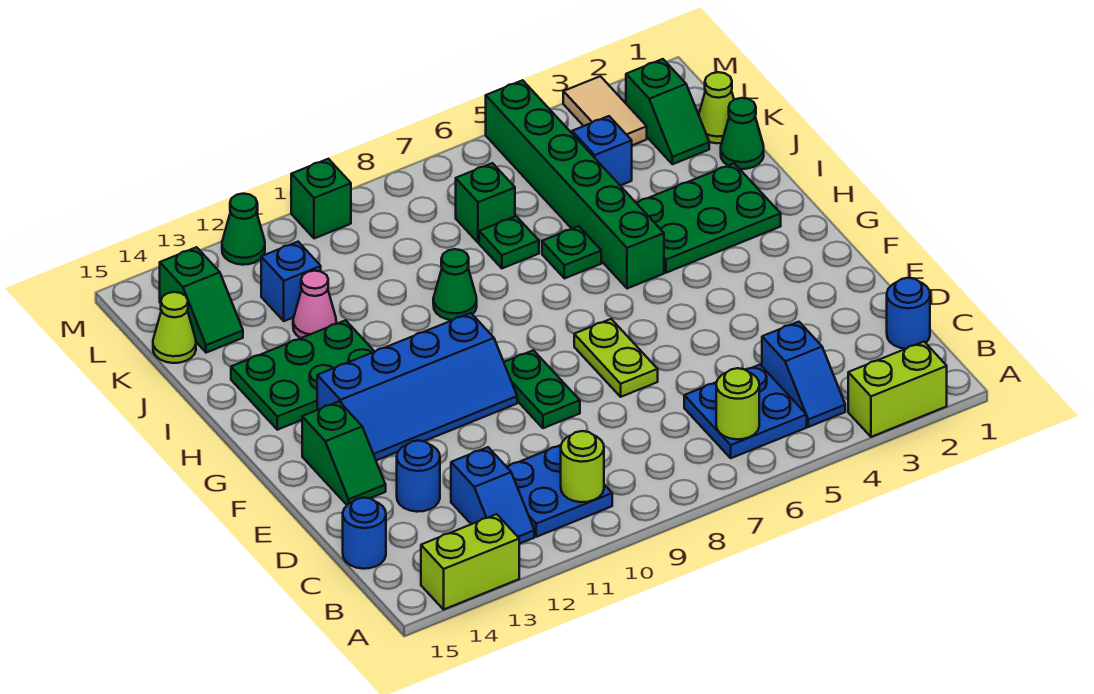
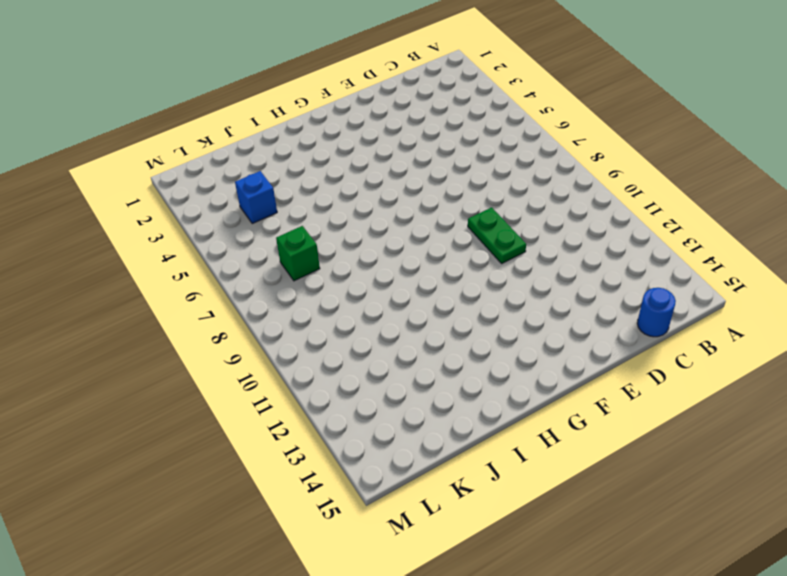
green 1x2 plate [468,207,526,263] -> green 1x2 plate turned to [504,350,580,428]
none -> lime 1x2 brick [848,342,947,437]
none -> lime 1x2 brick [421,514,519,609]
none -> blue 1x2 slope [762,322,845,427]
none -> blue 2x2 plate [684,365,807,458]

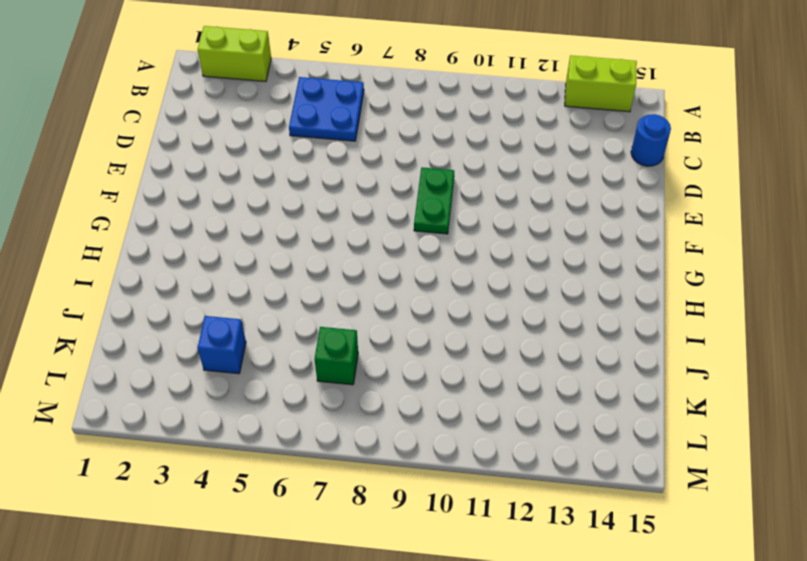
none -> blue 1x2 slope [762,322,845,427]
none -> blue 2x2 plate [507,445,612,537]
none -> blue 1x2 slope [451,447,534,544]
none -> blue 1x1 round brick [887,278,930,349]

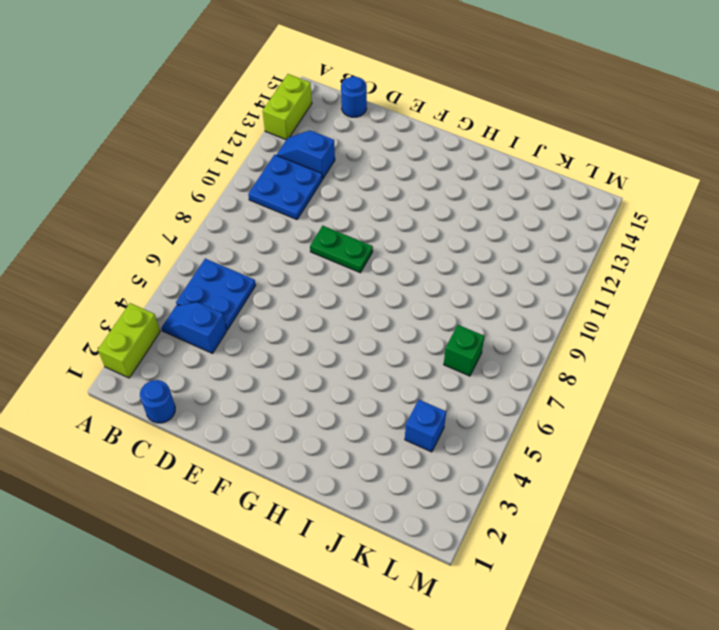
none -> blue 1x1 round brick [397,440,440,512]
none -> lime 1x2 plate [574,319,658,397]
none -> green 1x2 slope [302,402,386,505]
none -> blue 2x4 slope [317,313,517,460]

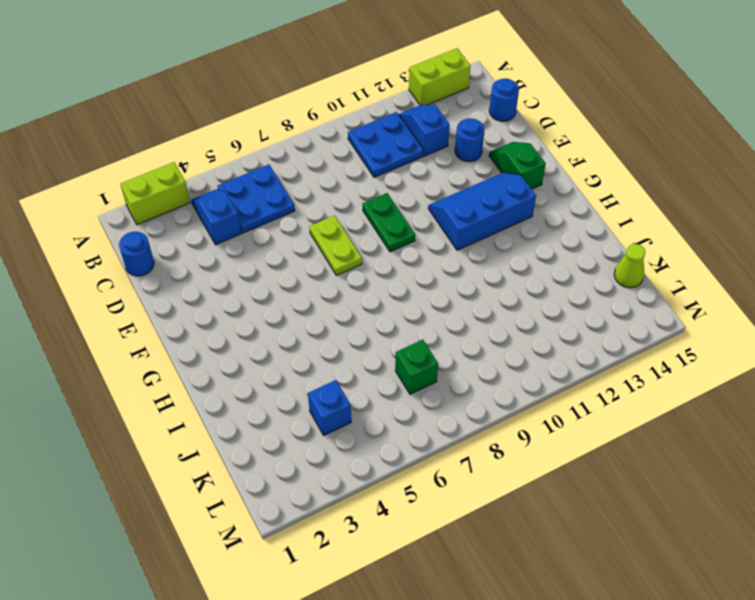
blue 2x3 slope [428,172,536,250] -> blue 2x4 slope [317,313,517,460]
none -> green 2x3 plate [637,163,781,273]
none -> green 1x6 brick [486,80,664,288]
none -> green 2x3 plate [231,320,375,430]
none -> green 1x1 plate [542,226,601,279]

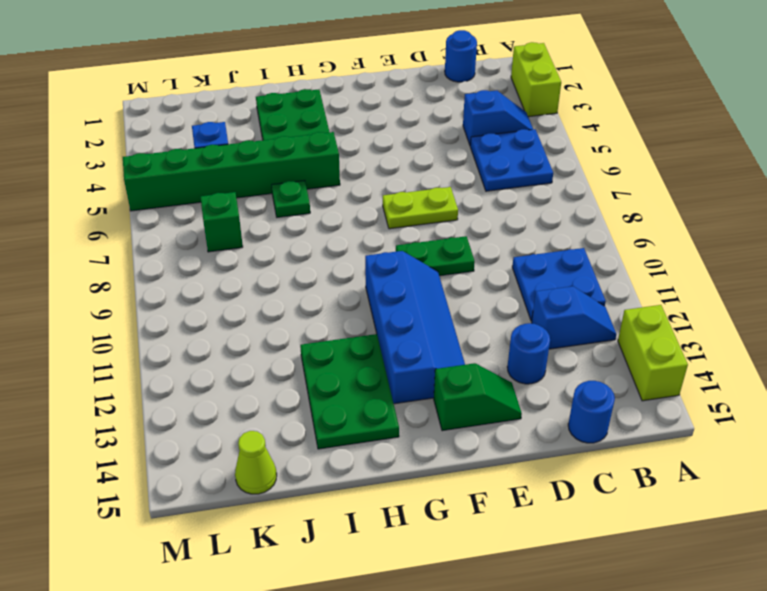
none -> green 1x1 cone [433,249,477,320]
none -> green 1x1 cone [721,98,764,169]
none -> green 1x1 plate [479,216,539,268]
none -> pink 1x1 cone [293,271,336,338]

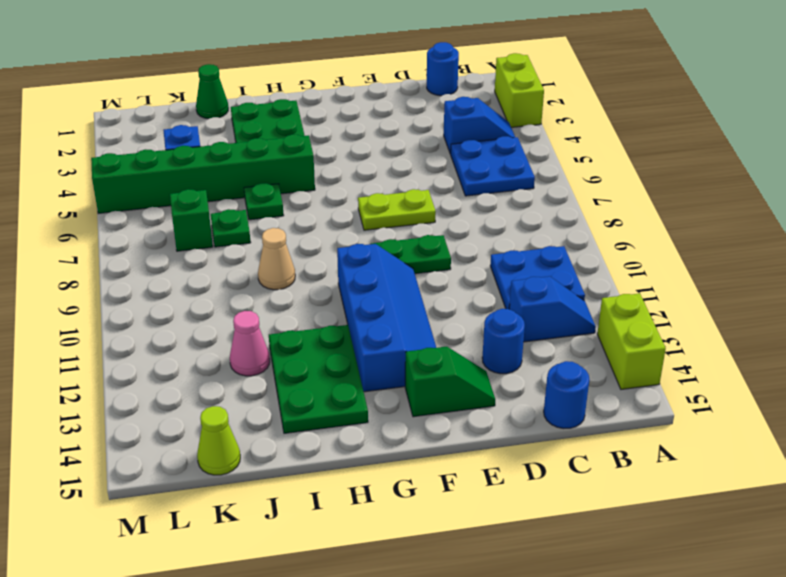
tan 1x1 cone [258,228,295,290] -> green 1x1 cone [433,249,477,320]
none -> lime 1x1 cone [699,72,734,143]
none -> green 1x2 slope [626,59,709,164]
none -> blue 1x1 brick [261,242,321,321]
none -> green 1x2 slope [160,247,243,353]

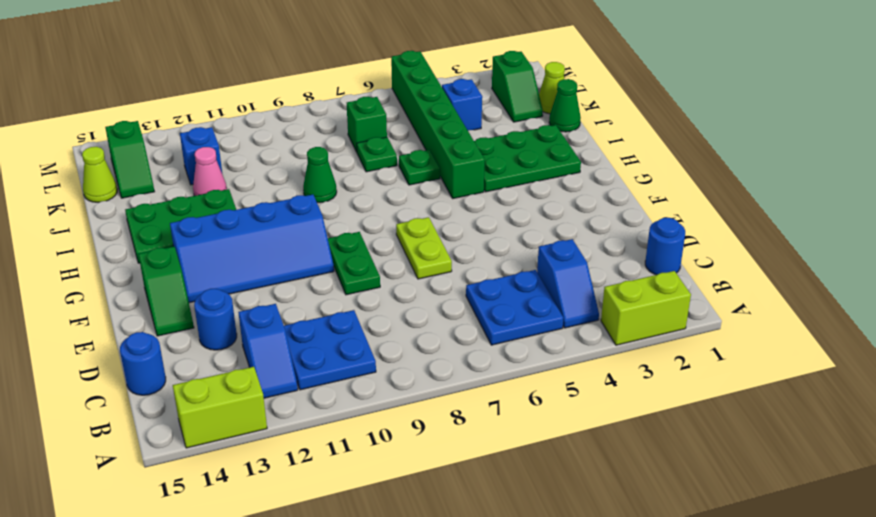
none -> tan 1x2 tile [563,76,647,145]
none -> green 1x1 brick [291,159,351,238]
none -> green 1x1 cone [222,194,265,265]
none -> lime 1x1 round brick [716,368,759,439]

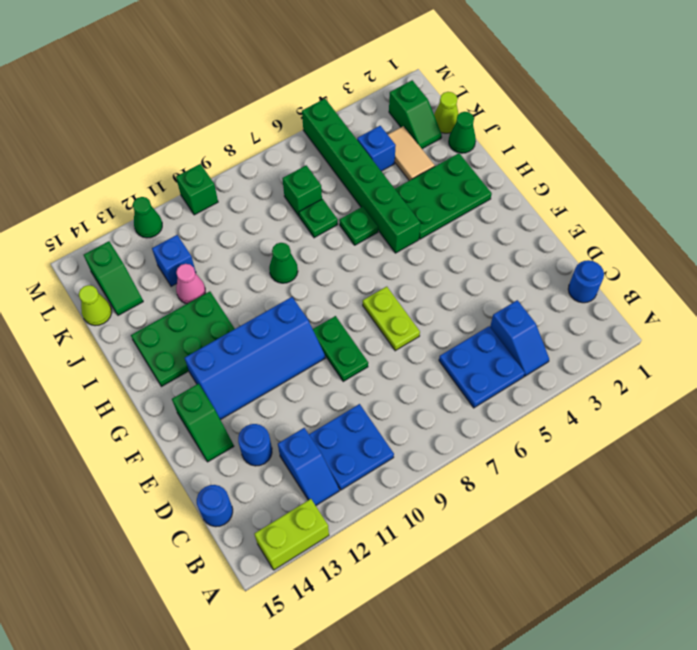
tan 1x2 tile [388,126,435,181] -> tan 1x2 tile moved to [563,76,647,145]
none -> lime 1x2 brick [848,342,947,437]
none -> lime 1x1 round brick [716,368,759,439]
none -> lime 1x1 round brick [561,431,604,502]

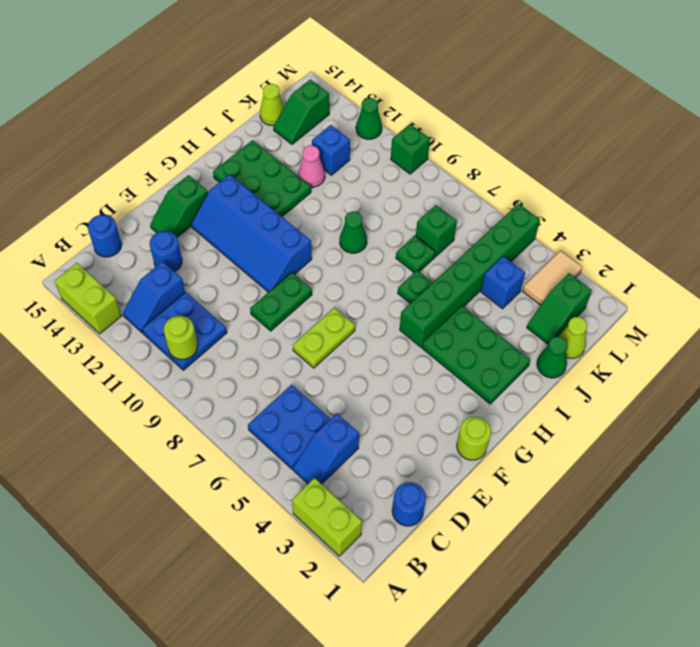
lime 1x1 round brick [457,417,491,460] -> lime 1x1 round brick moved to [716,368,759,439]

